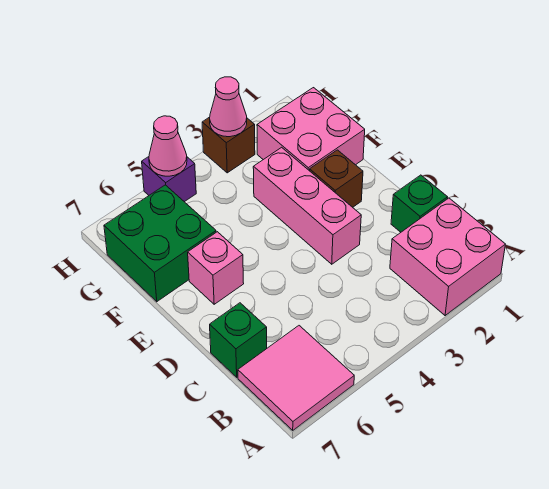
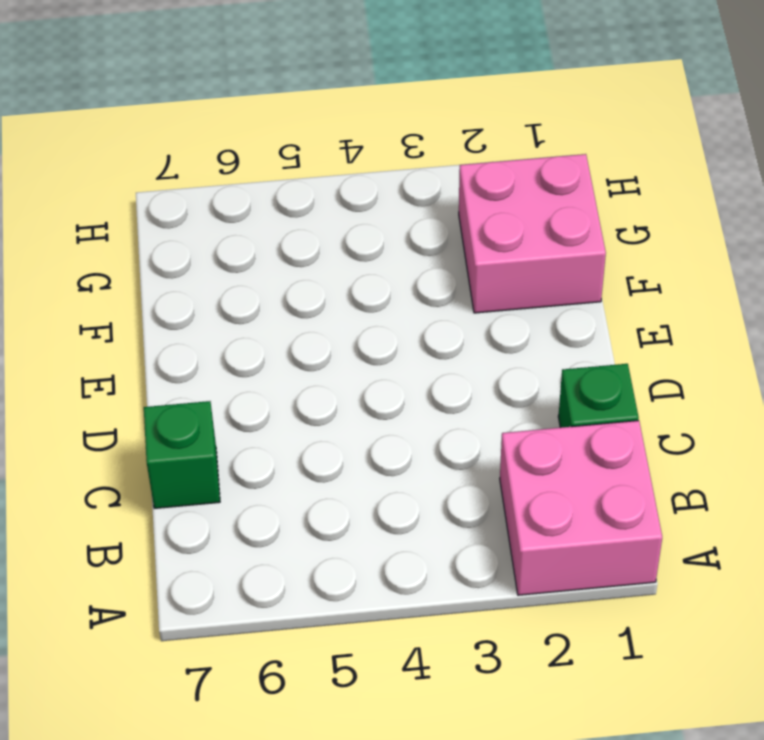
none -> pink 2x2 tile [238,326,354,430]
none -> pink 1x3 brick [253,147,361,264]
none -> brown 1x1 brick [310,150,363,207]

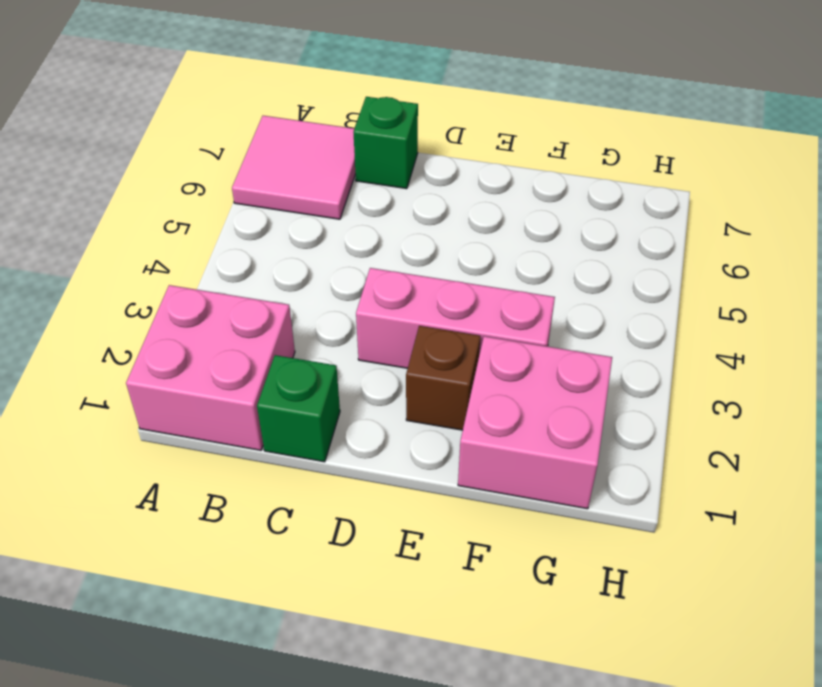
none -> pink 1x1 brick [188,232,244,304]
none -> green 2x2 brick [104,185,216,302]
none -> brown 1x1 brick [202,117,255,173]

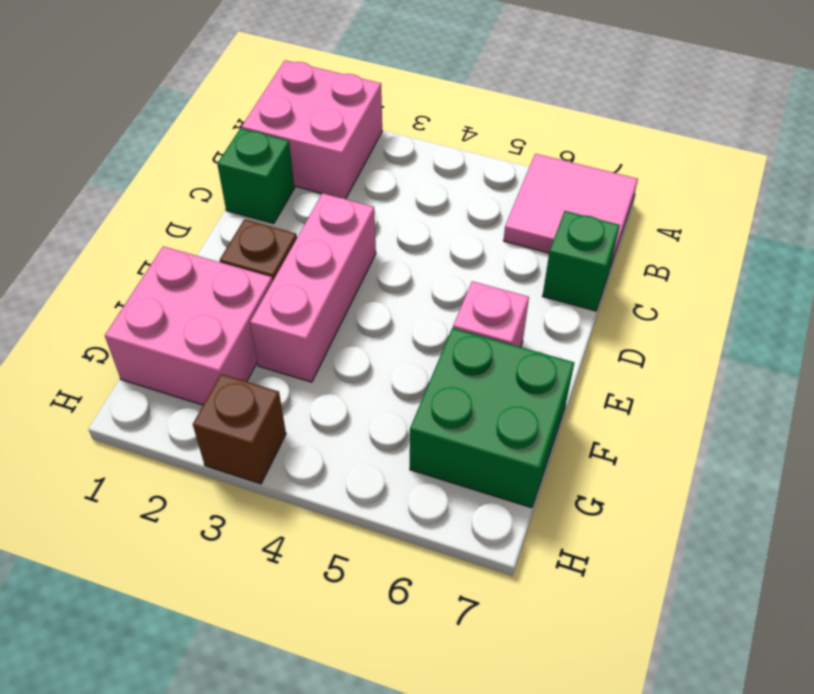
none -> purple 1x1 brick [142,157,196,202]
none -> pink 1x1 cone [210,77,247,137]
none -> pink 1x1 cone [149,116,187,176]

